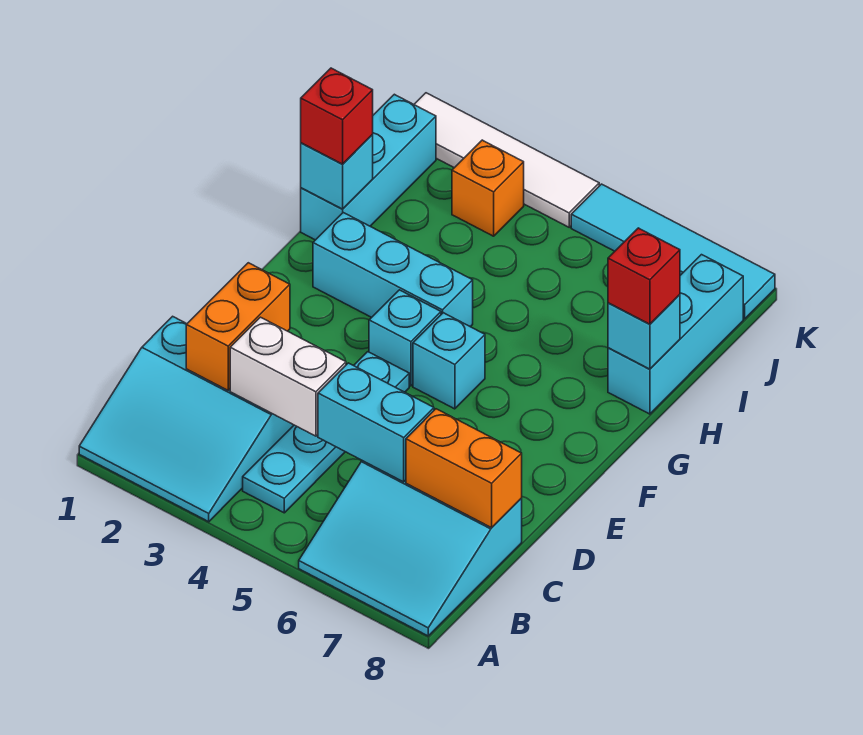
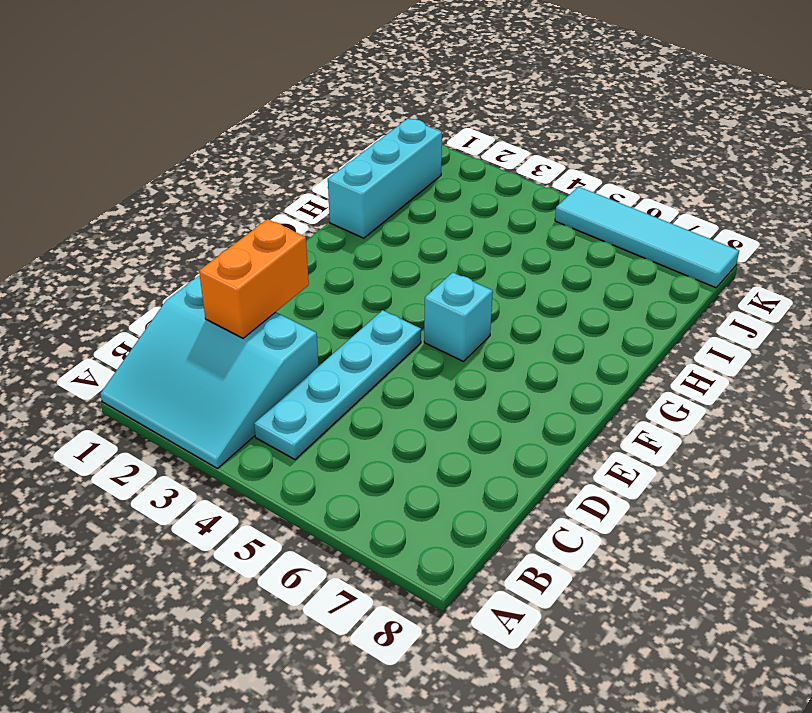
none -> cyan 3x3 slope [299,461,522,636]
none -> cyan 1x1 brick [369,290,441,386]
none -> cyan 1x3 brick [313,213,473,327]

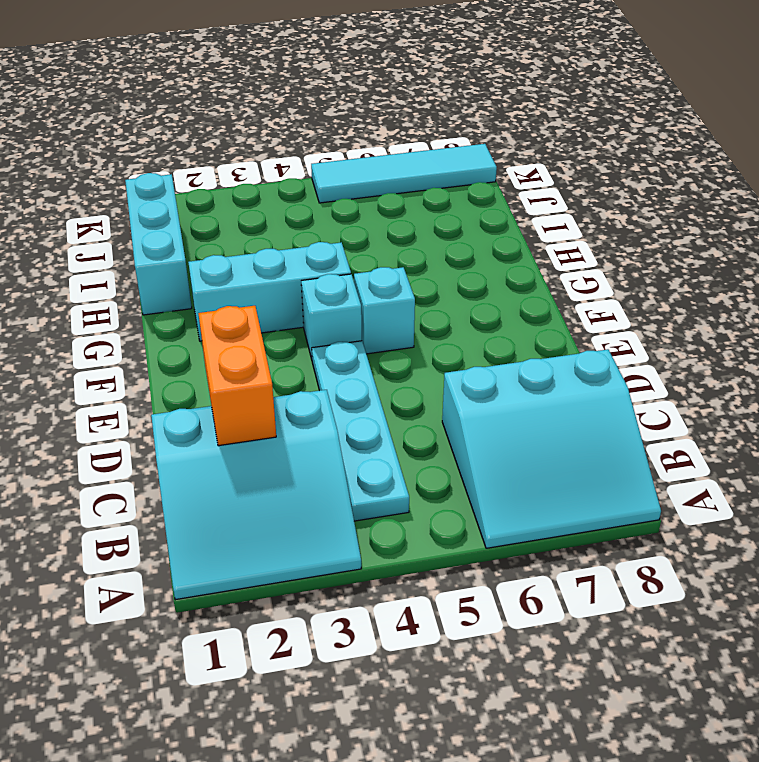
none -> cyan 1x3 brick [608,255,743,414]
none -> orange 1x1 brick [452,140,524,236]
none -> white 1x4 tile [414,93,599,227]

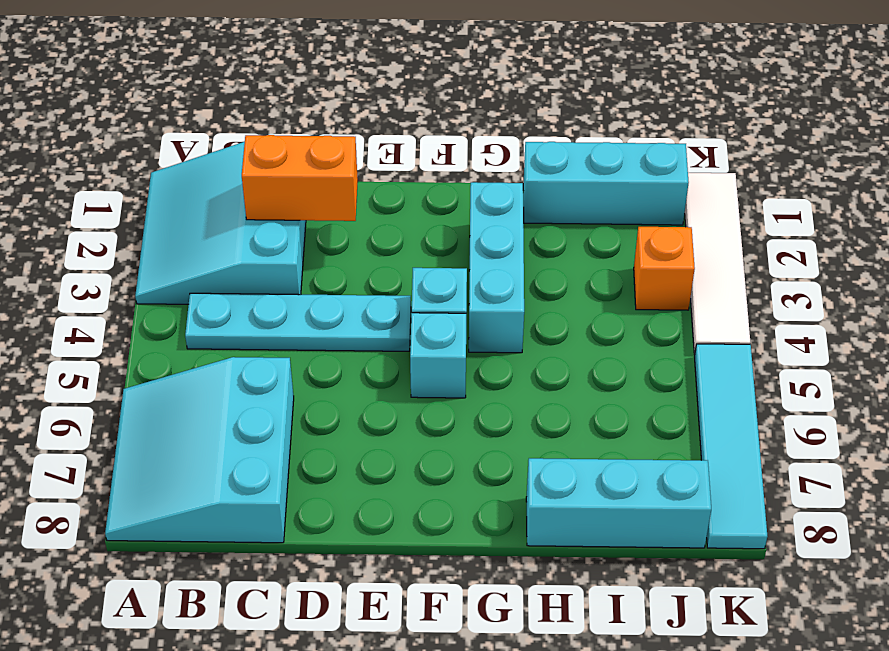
none -> white 1x2 brick [230,317,346,436]
none -> cyan 1x2 brick [318,363,434,482]
none -> orange 1x2 brick [406,409,522,528]

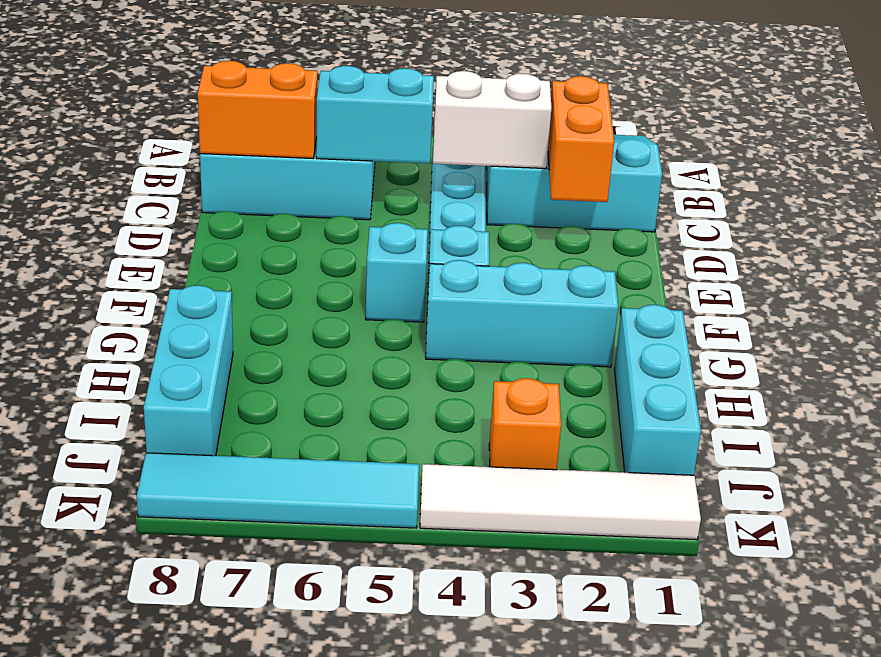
none -> cyan 1x1 brick [301,135,373,209]
none -> cyan 1x1 brick [608,295,680,369]
none -> red 1x1 brick [301,68,373,164]

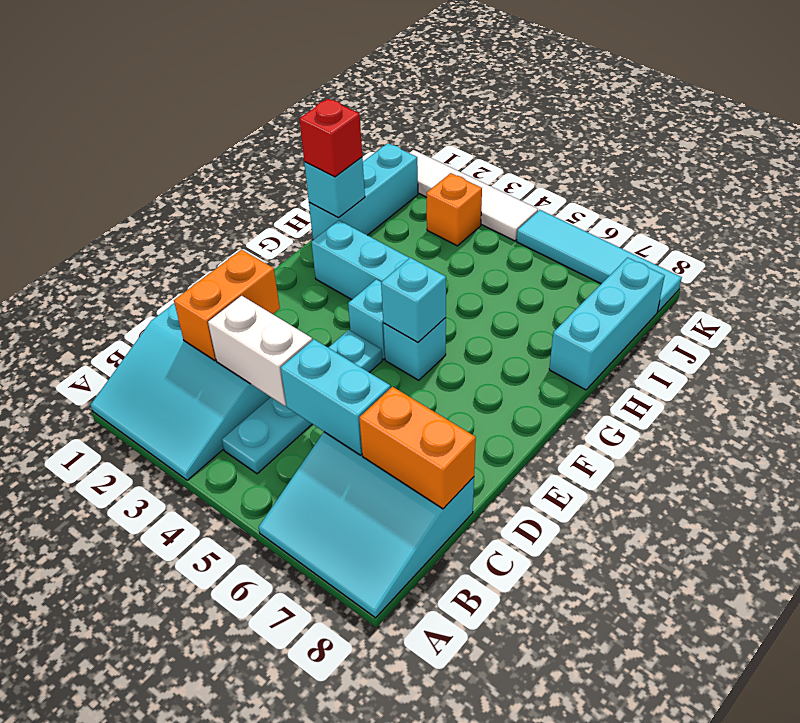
cyan 1x1 brick [381,258,446,342] -> cyan 1x1 brick moved to [608,295,680,369]
none -> red 1x1 brick [608,228,680,324]

